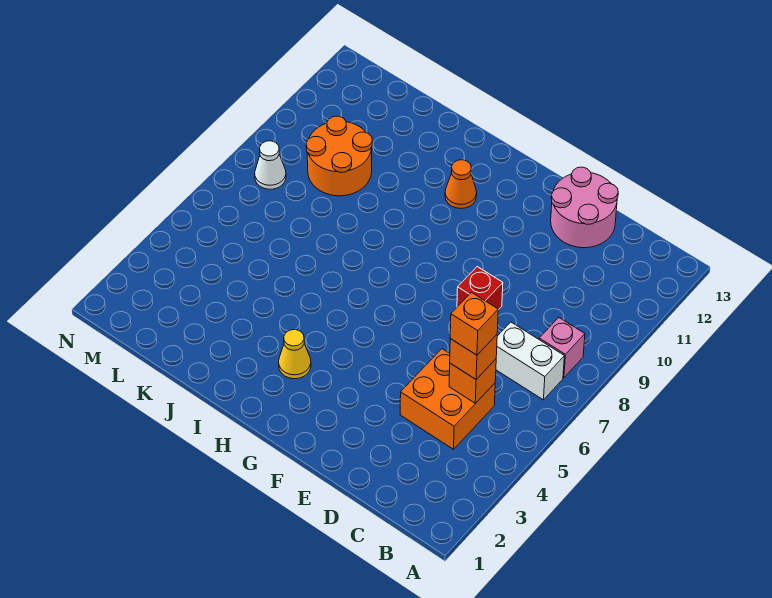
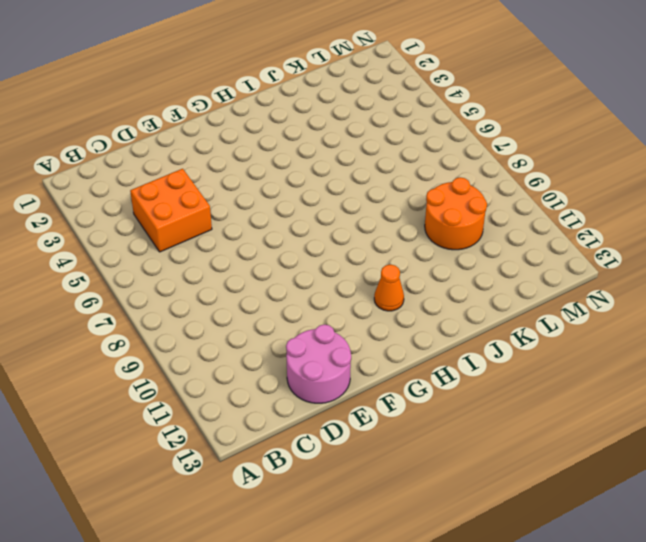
none -> white 1x2 brick [496,322,564,400]
none -> pink 1x1 brick [539,317,585,378]
none -> red 1x1 brick [457,267,503,310]

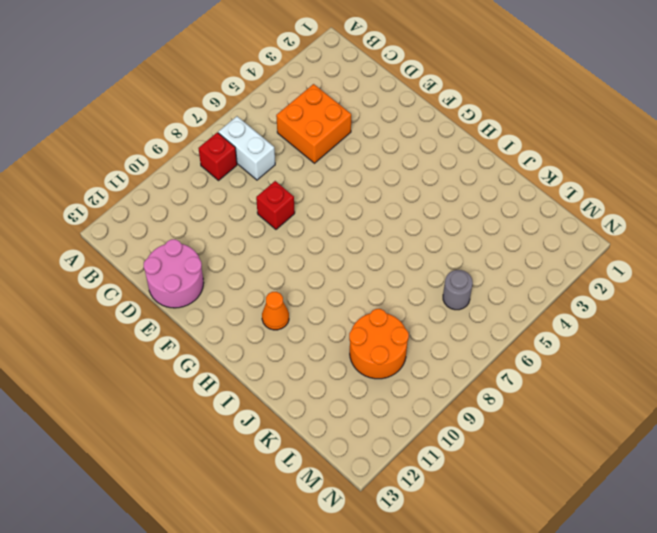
red 1x1 brick [198,132,237,180] -> pink 1x1 brick [539,317,585,378]
grey 1x1 round brick [443,270,473,310] -> none
none -> yellow 1x1 cone [279,329,311,379]
none -> white 1x1 cone [255,141,286,189]
none -> orange 1x1 brick [449,359,496,403]

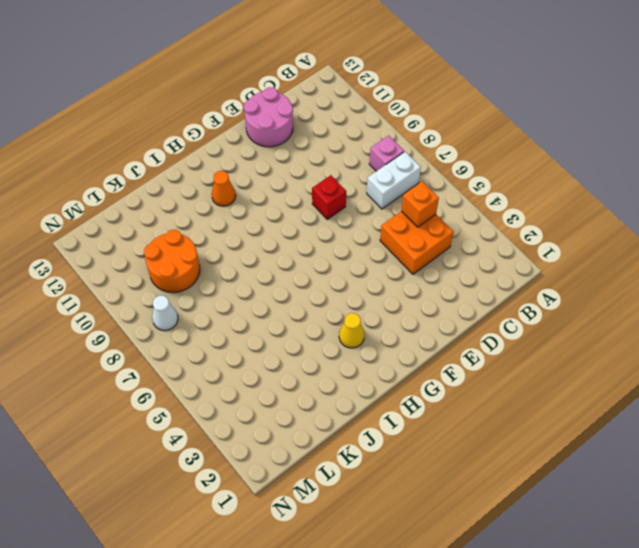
none -> orange 1x1 brick [450,335,497,379]
none -> orange 1x1 brick [450,293,498,355]

